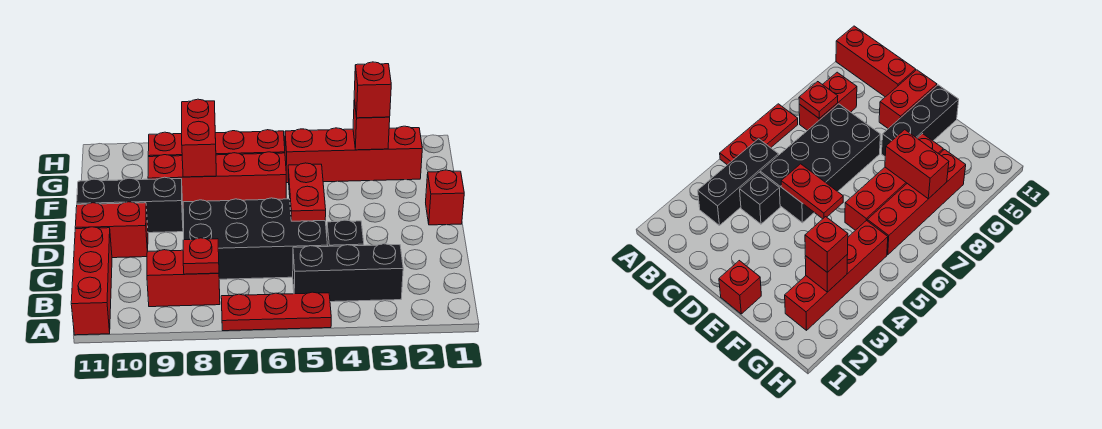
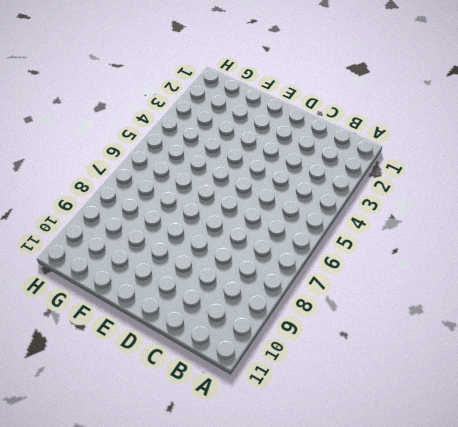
none -> red 1x3 plate [221,292,331,331]
none -> red 1x3 brick [71,227,112,335]
none -> black 1x3 brick [293,244,403,302]

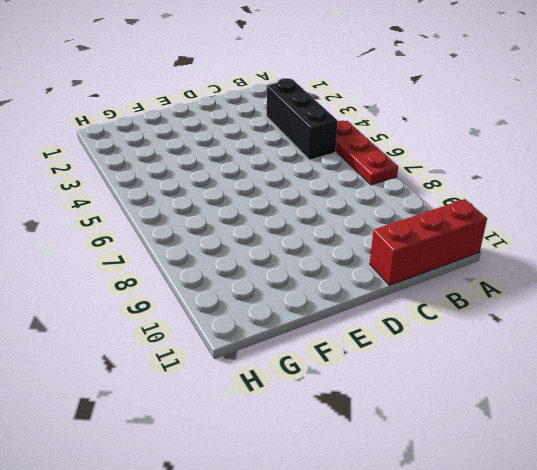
none -> red 1x2 brick [147,250,220,307]
none -> black 1x1 brick [327,220,364,246]
none -> black 2x4 brick [183,198,328,279]

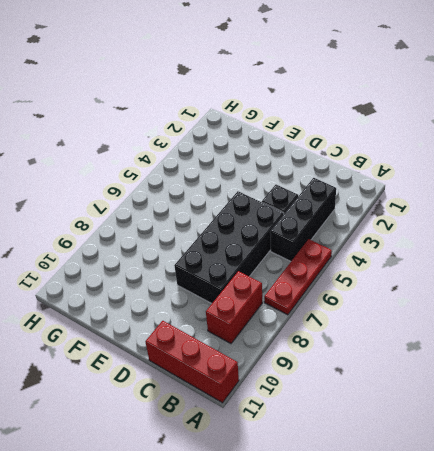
none -> red 1x2 brick [75,202,148,258]
none -> red 1x1 brick [426,170,464,225]
none -> black 1x3 brick [77,177,183,233]

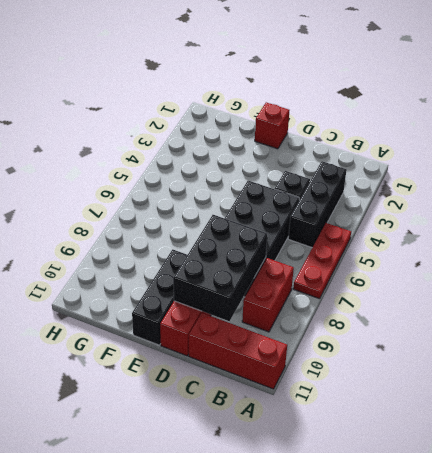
black 2x3 brick [174,215,267,321] -> none
none -> red 1x4 brick [148,152,286,202]
none -> red 1x4 brick [285,126,422,183]
none -> red 1x4 brick [148,130,285,157]

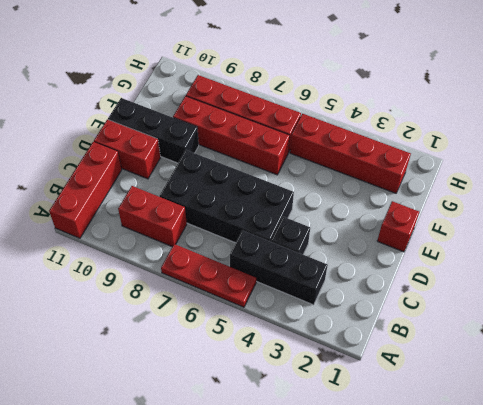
none -> red 1x1 plate [183,238,219,274]
none -> red 1x2 plate [288,163,326,221]
none -> red 1x2 brick [182,99,216,177]

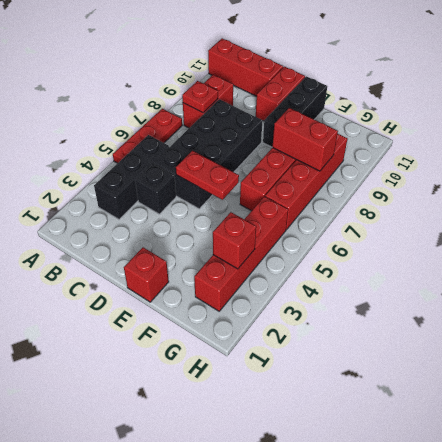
none -> red 1x1 brick [354,62,391,118]

